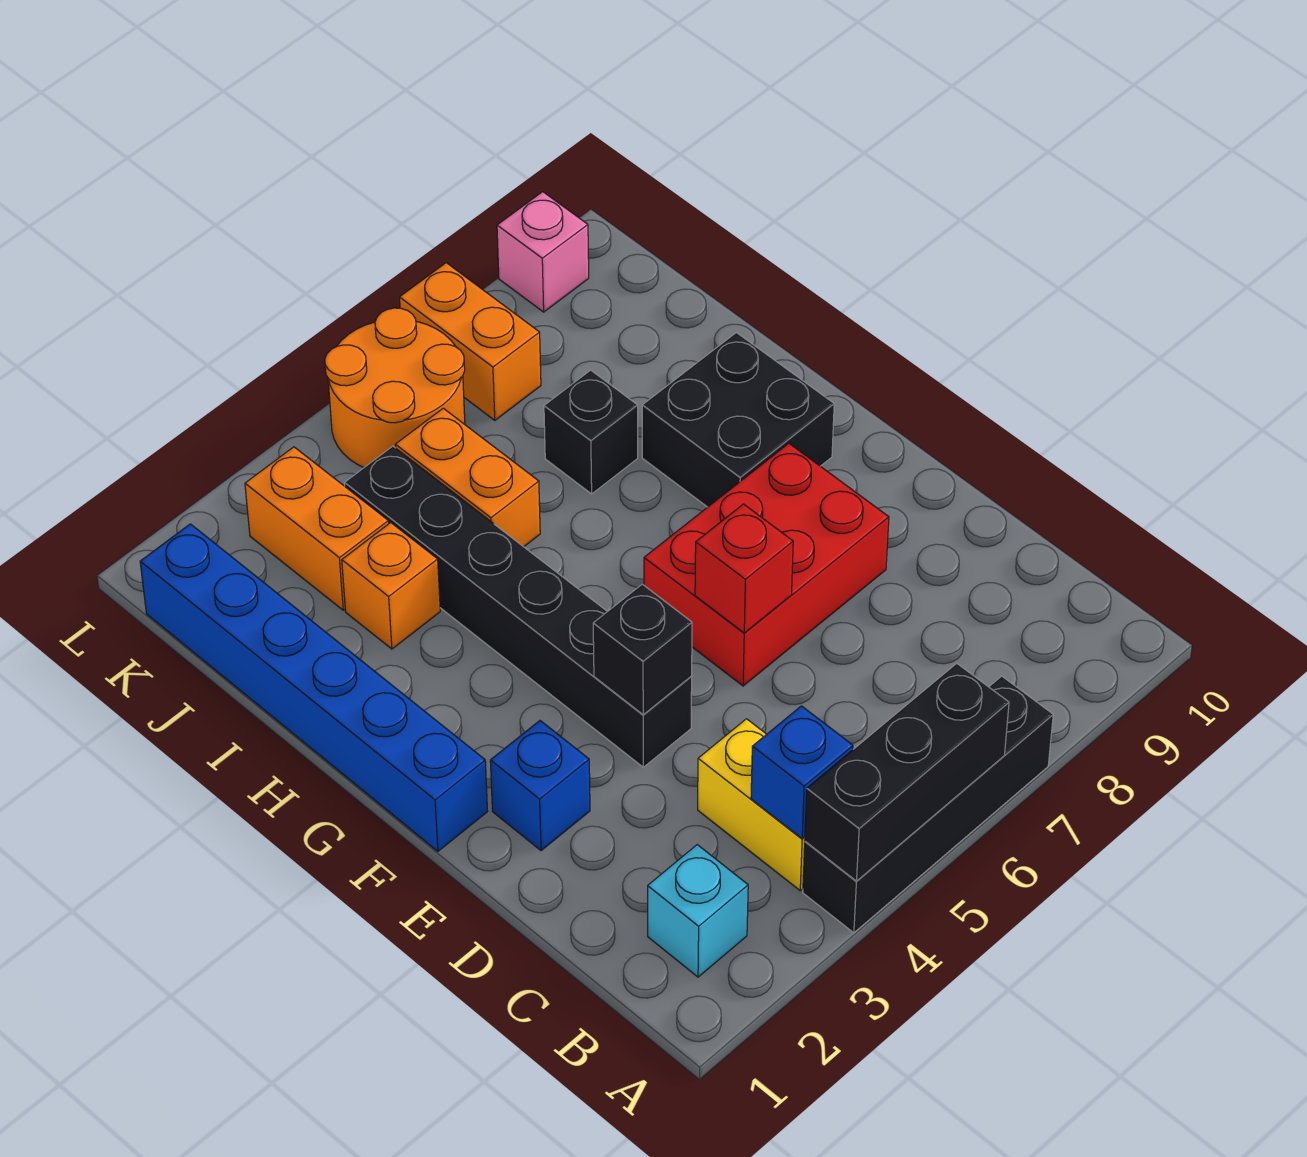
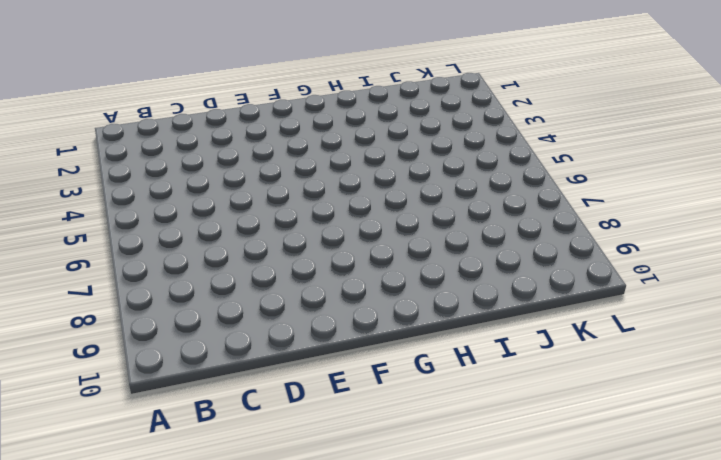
none -> black 1x4 brick [803,676,1053,933]
none -> cyan 1x1 brick [648,845,748,977]
none -> yellow 1x2 brick [698,719,805,891]

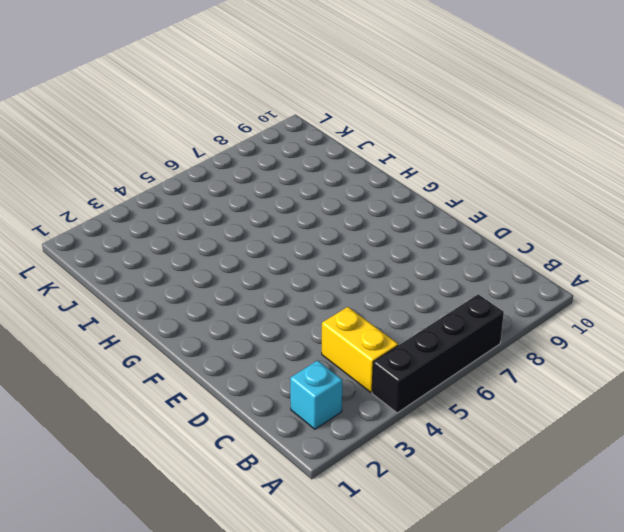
none -> blue 1x1 brick [490,721,590,851]
none -> black 1x6 brick [345,446,692,767]
none -> red 2x3 brick [644,443,889,686]

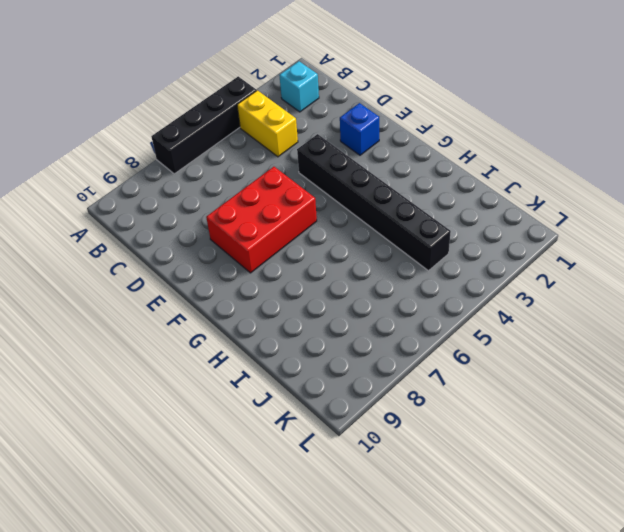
none -> blue 1x6 brick [140,524,488,851]
none -> black 2x2 brick [642,333,834,507]
none -> orange 1x1 brick [342,523,440,649]

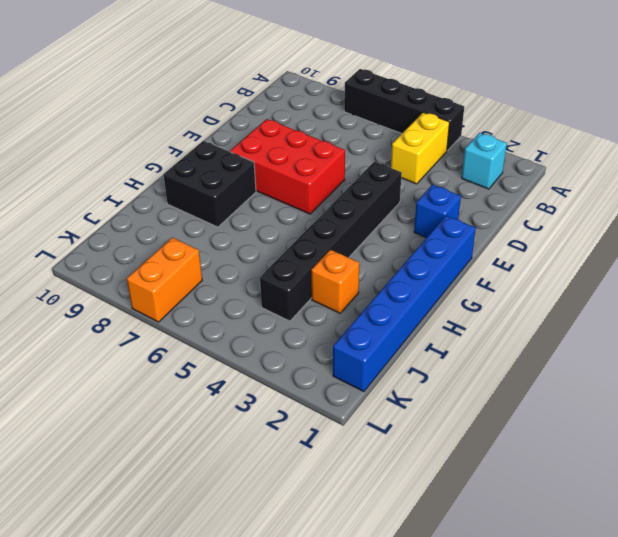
none -> orange 1x2 brick [395,408,540,547]
none -> black 1x1 brick [544,370,638,494]
none -> orange 1x2 brick [245,447,389,610]

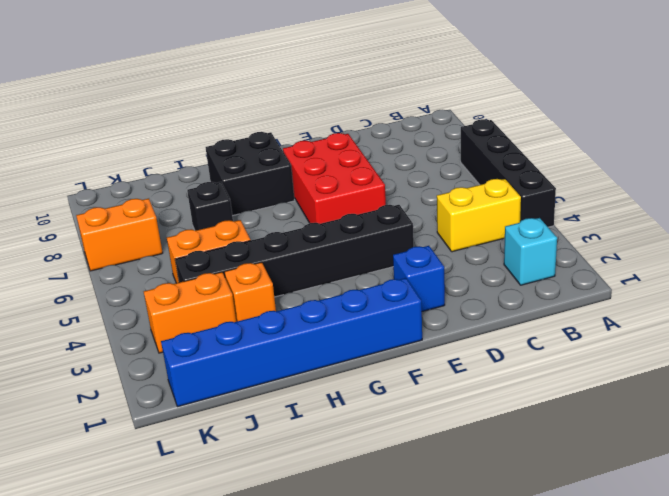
none -> orange 2x2 round brick [325,308,465,467]
none -> pink 1x1 brick [497,192,589,312]
none -> black 1x3 brick [805,663,1009,881]

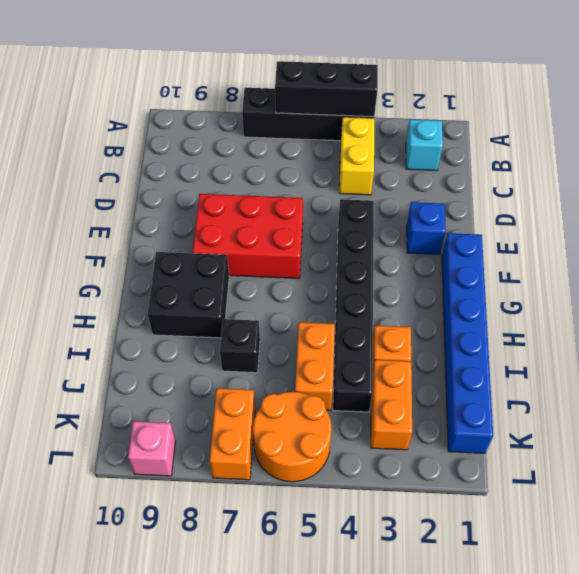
none -> blue 1x1 brick [751,706,853,839]
none -> black 1x1 brick [593,584,692,715]
none -> red 1x1 brick [695,504,793,633]

